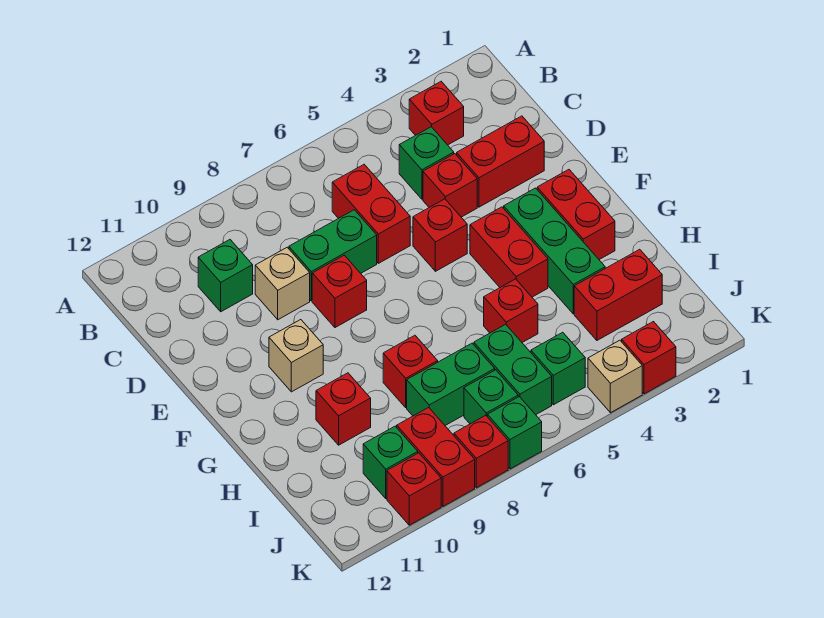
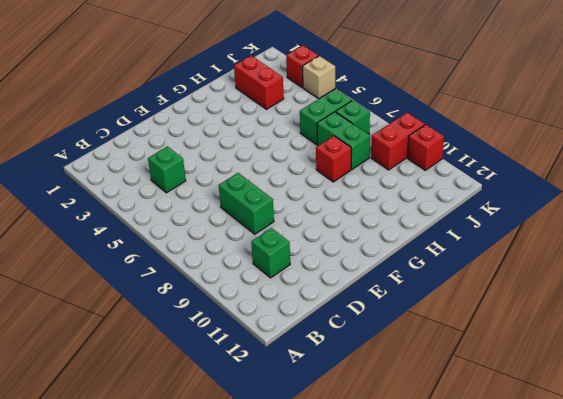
none -> red 1x1 brick [409,82,464,145]
none -> red 1x2 brick [332,165,410,263]
none -> red 1x2 brick [457,116,544,207]

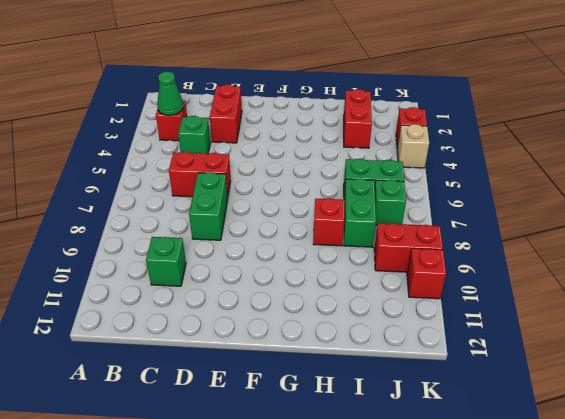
green 1x1 cone [157,71,183,115] -> none
none -> red 1x1 brick [423,154,477,217]
none -> tan 1x1 brick [255,247,310,320]
none -> red 1x1 brick [413,199,467,271]

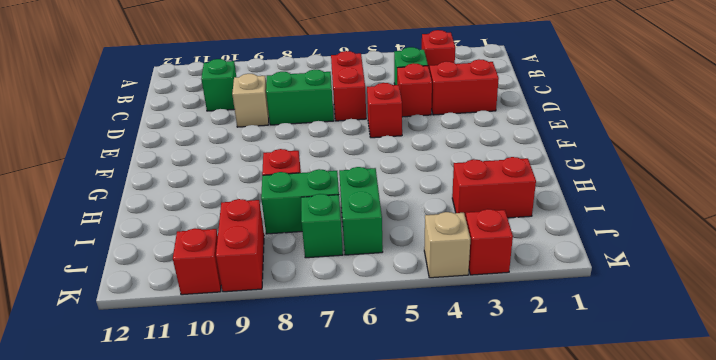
none -> red 1x1 brick [312,255,367,328]
none -> red 1x2 brick [537,170,615,260]
none -> green 1x3 brick [504,188,605,314]

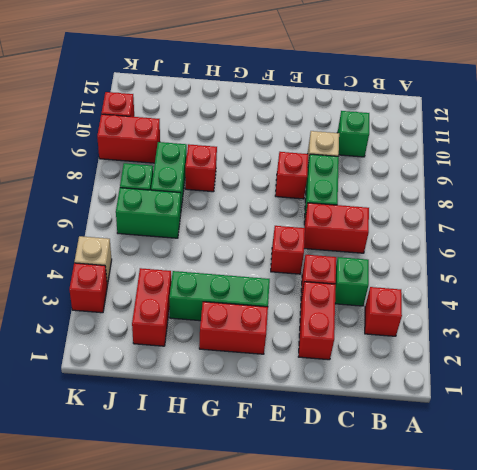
none -> red 1x2 brick [470,207,548,297]
none -> tan 1x1 brick [269,320,323,392]
none -> red 1x1 brick [484,279,538,343]

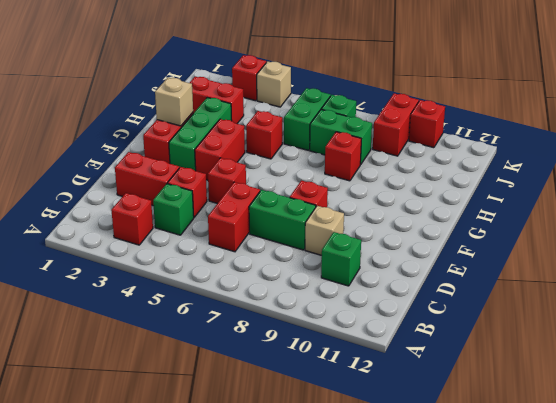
tan 1x1 brick [155,78,193,126] -> tan 1x1 brick moved to [269,320,323,392]
none -> red 1x1 brick [316,373,371,445]
none -> green 1x1 brick [531,332,585,405]
none -> green 1x1 brick [363,426,418,498]

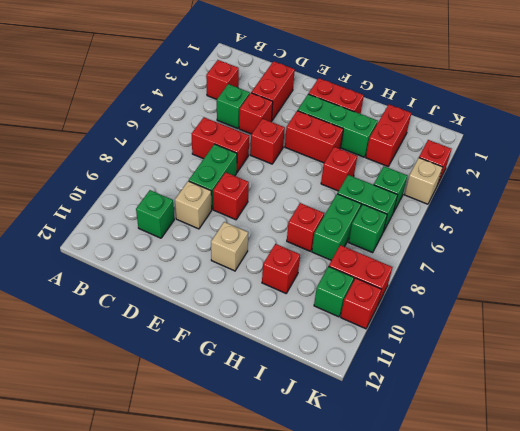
none -> green 1x1 brick [487,397,542,469]
none -> red 1x1 brick [454,415,508,488]

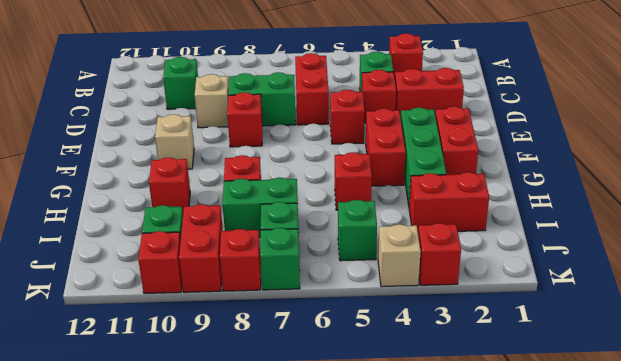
none -> green 1x2 brick [474,324,552,415]

